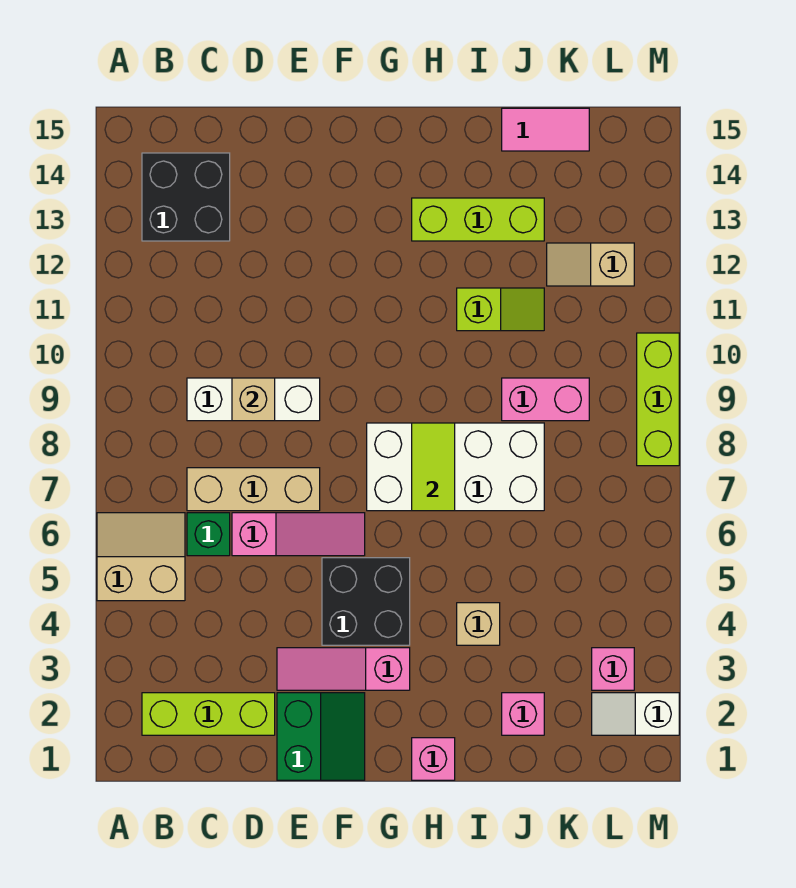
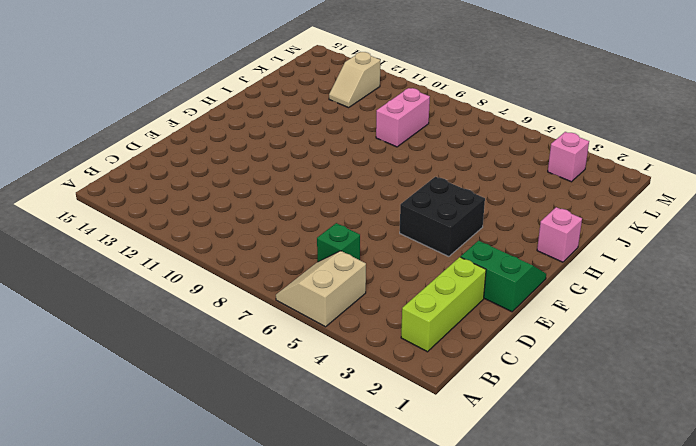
none -> black 2x2 brick [142,153,230,241]
none -> tan 1x3 brick [187,468,320,511]
none -> white 1x3 brick [187,378,320,421]

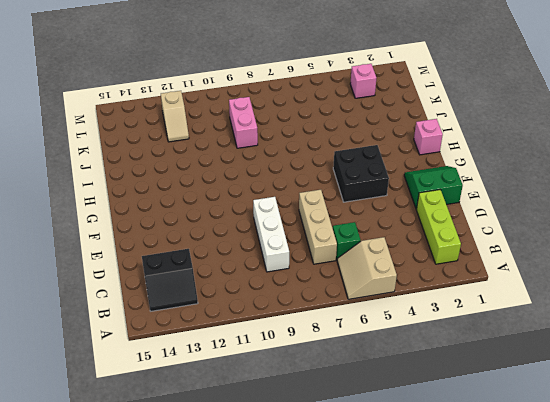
black 2x2 slope [142,249,198,311] -> black 2x2 brick [142,153,230,241]
none -> pink 1x3 slope [232,513,365,556]
none -> pink 1x3 slope [277,648,410,690]
none -> white 2x4 brick [367,423,544,511]

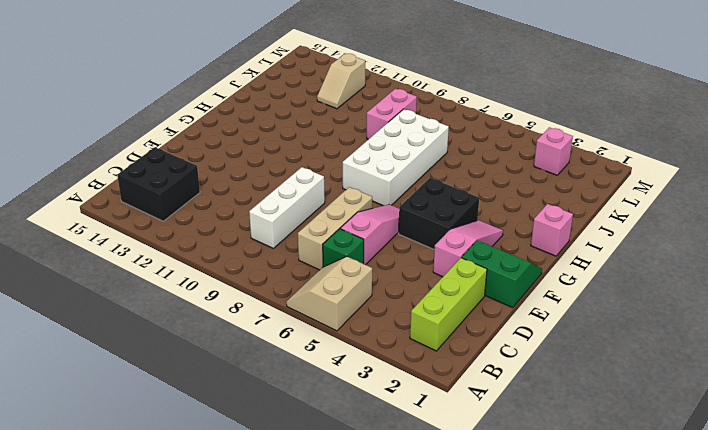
pink 1x3 slope [433,220,503,277] -> pink 1x3 slope turned to [277,648,410,690]
none -> lime 1x3 brick [412,198,544,241]
none -> tan 1x1 brick [457,603,500,645]
none -> lime 1x2 slope [457,288,544,331]

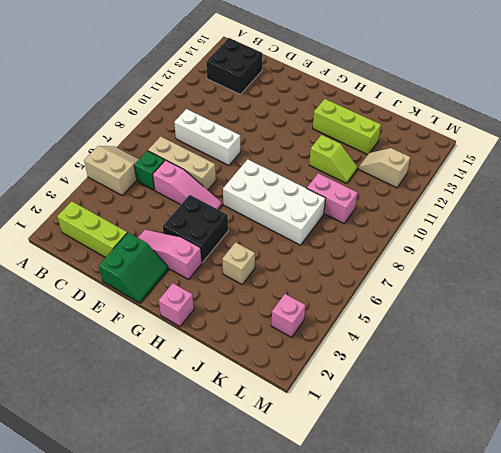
none -> pink 1x1 brick [502,693,544,735]
none -> pink 1x2 tile [502,108,589,151]
none -> white 1x2 slope [592,693,679,735]

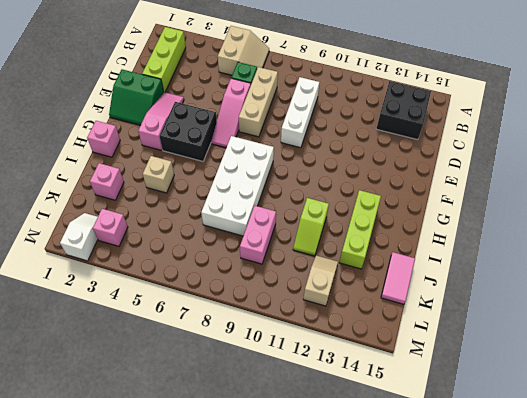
none -> lime 1x3 brick [637,333,679,466]
none -> tan 1x1 brick [232,378,275,421]
none -> lime 1x2 tile [412,423,455,511]

